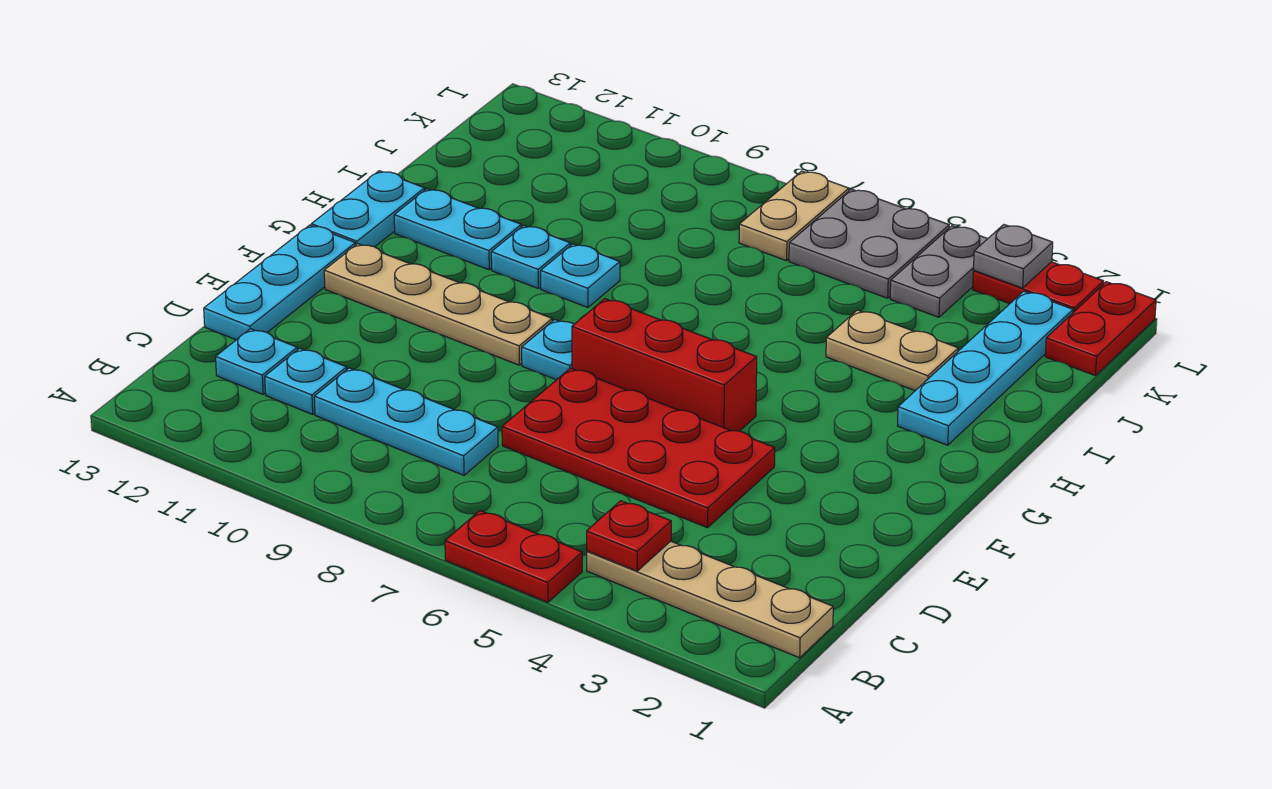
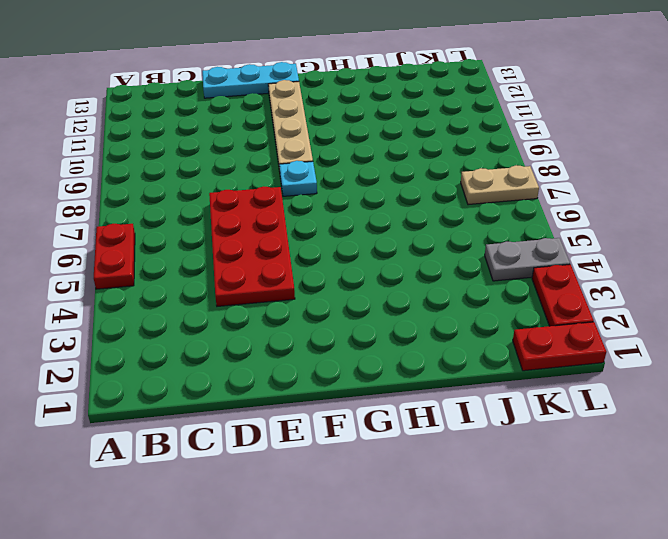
none -> tan 1x4 plate [587,541,833,658]
none -> cyan 1x3 plate [314,368,498,475]
none -> cyan 1x1 plate [265,348,347,414]

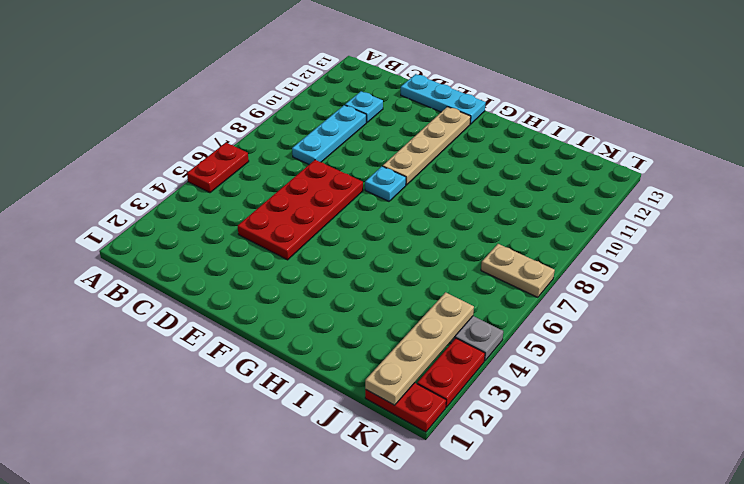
tan 1x4 plate [365,292,474,405] -> tan 1x4 plate moved to [587,541,833,658]
none -> cyan 1x1 plate [216,329,297,394]
none -> red 1x3 brick [572,299,757,431]
none -> cyan 1x2 plate [311,171,425,247]

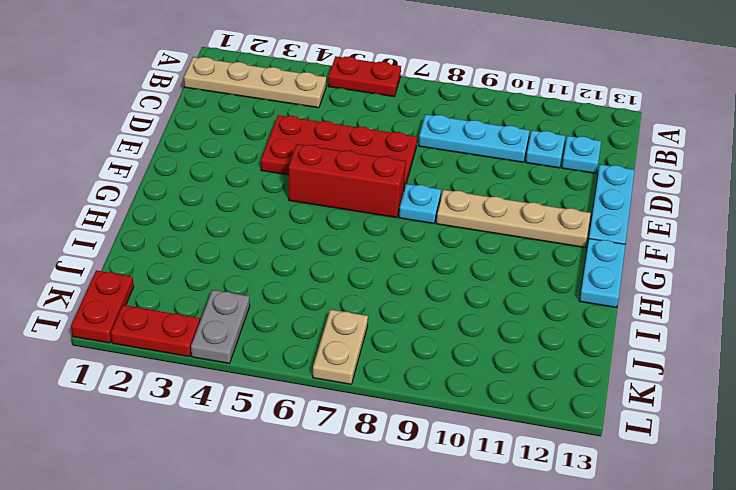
none -> cyan 1x4 plate [897,291,1073,445]
none -> cyan 1x1 plate [541,244,620,307]
none -> cyan 1x1 plate [491,225,570,288]

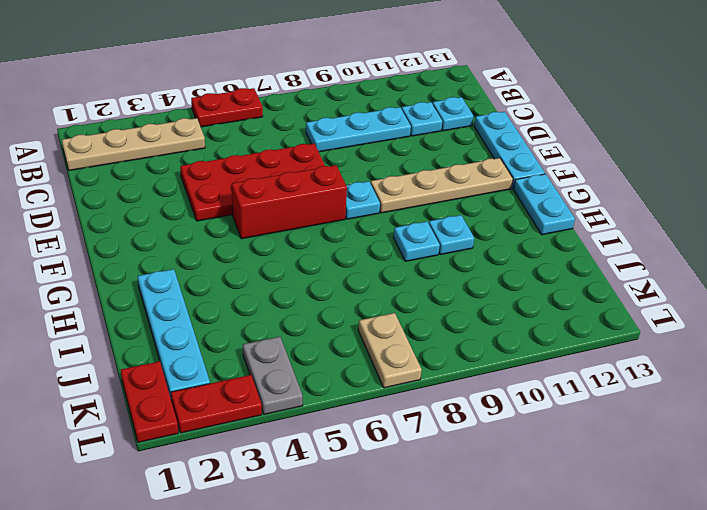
none -> cyan 1x2 plate [394,189,521,270]
none -> tan 1x2 plate [826,310,958,391]
none -> grey 2x2 plate [789,189,949,298]

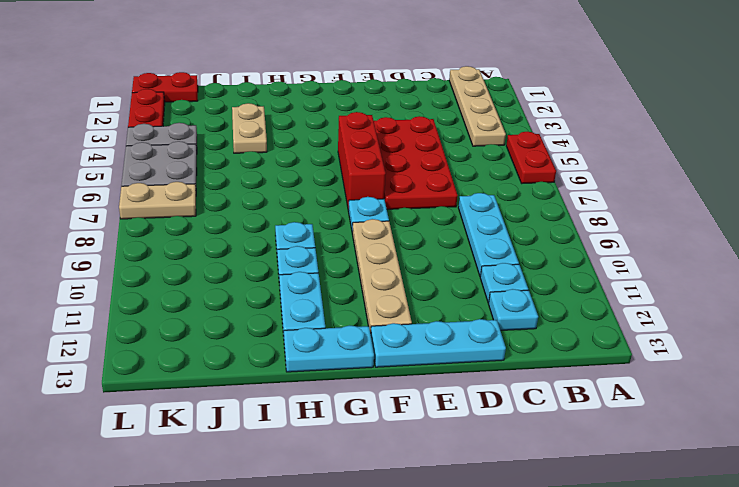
none -> cyan 1x4 plate [897,291,1073,445]
none -> red 1x1 plate [587,501,671,571]
none -> grey 1x1 plate [974,225,1053,288]

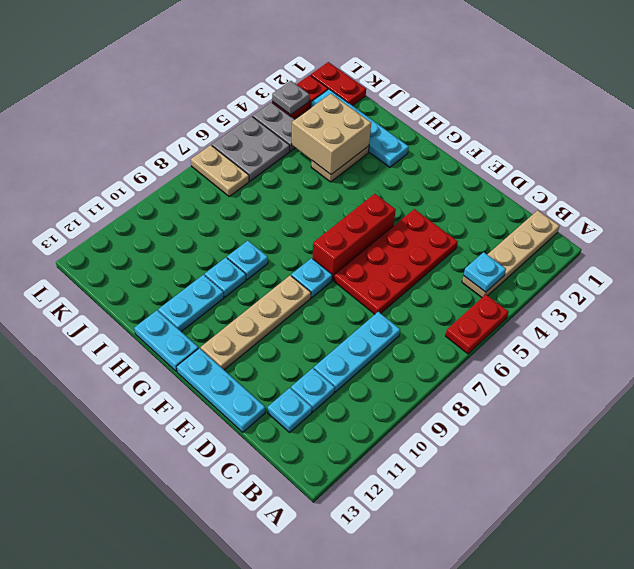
cyan 1x1 plate [463,252,506,292] -> red 1x1 plate [587,501,671,571]
tan 2x2 brick [292,94,371,175] -> none

